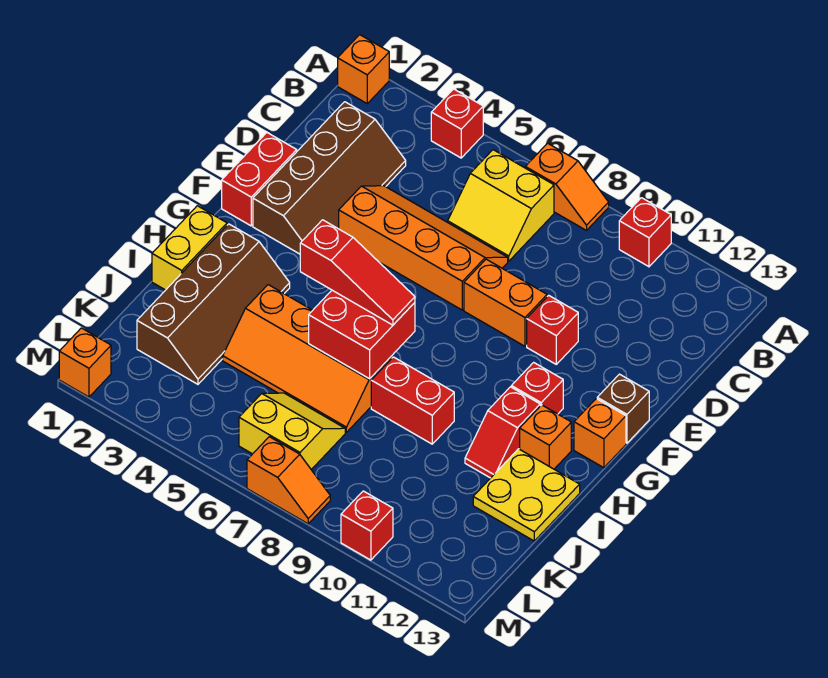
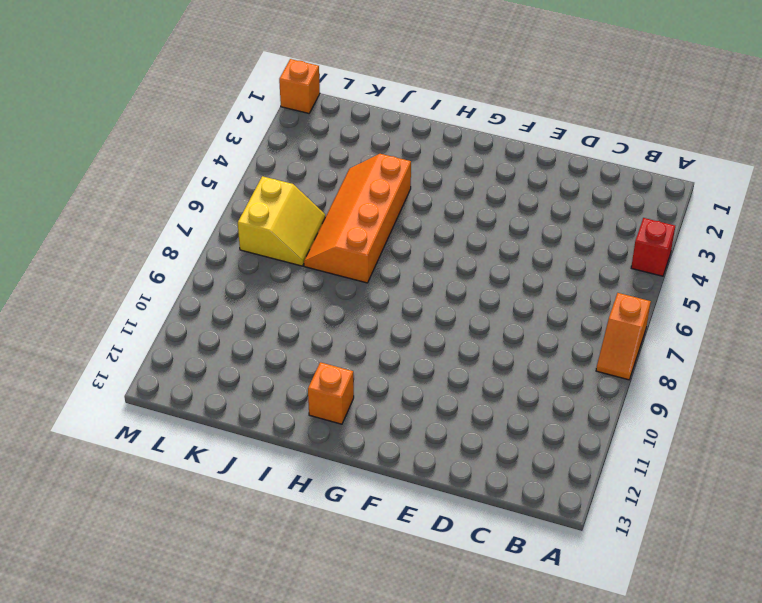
none -> orange 1x1 brick [338,35,389,103]
none -> red 1x1 brick [619,198,671,267]
none -> yellow 2x2 slope [448,150,554,261]

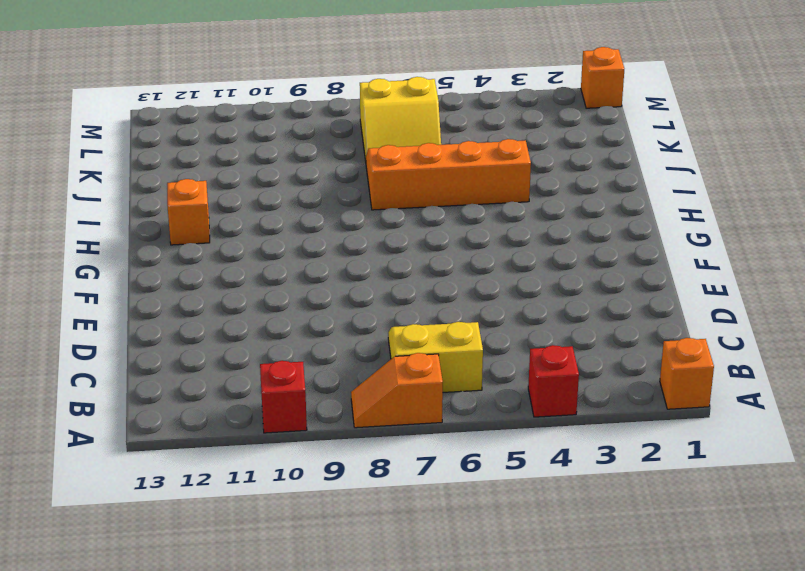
none -> brown 2x4 slope [253,102,406,254]
none -> orange 2x4 slope [339,186,508,310]
none -> red 1x2 brick [222,133,297,226]

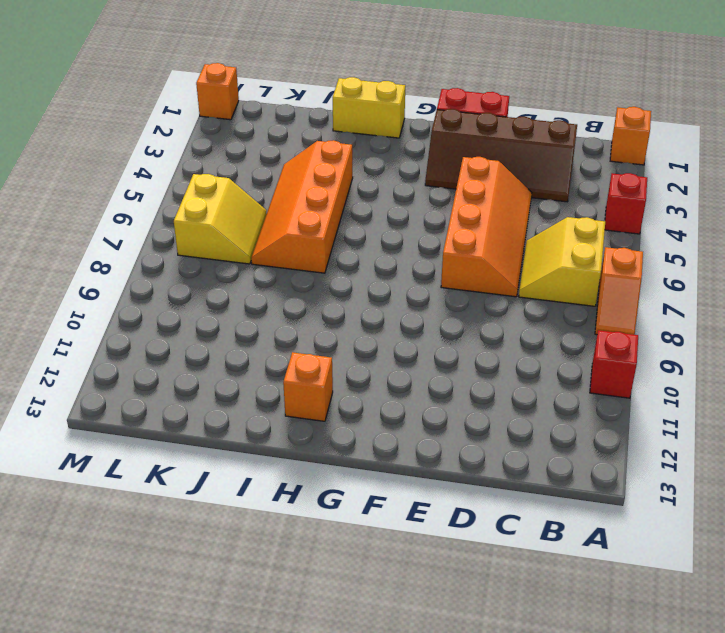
none -> orange 1x2 brick [464,259,547,346]
none -> red 1x1 brick [527,295,578,364]
none -> brown 1x1 brick [597,374,649,443]

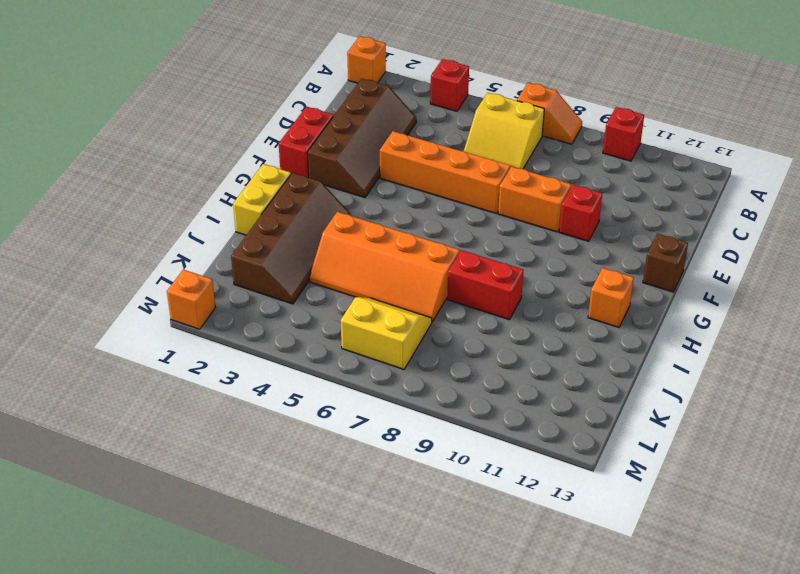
none -> red 1x1 brick [511,362,563,414]
none -> orange 1x1 brick [574,399,626,468]
none -> red 1x2 slope [465,387,540,478]

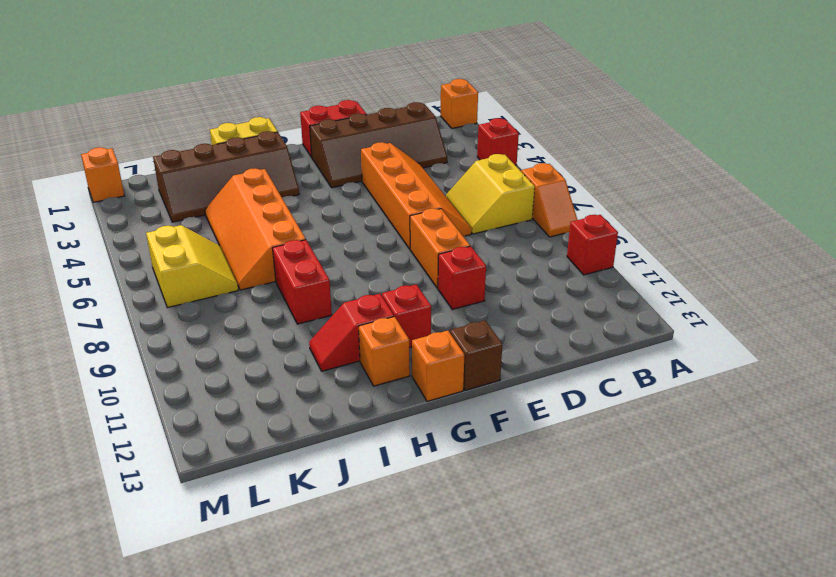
none -> yellow 2x2 plate [473,449,580,541]
none -> orange 1x2 slope [247,437,330,524]
none -> red 1x1 brick [341,491,393,560]

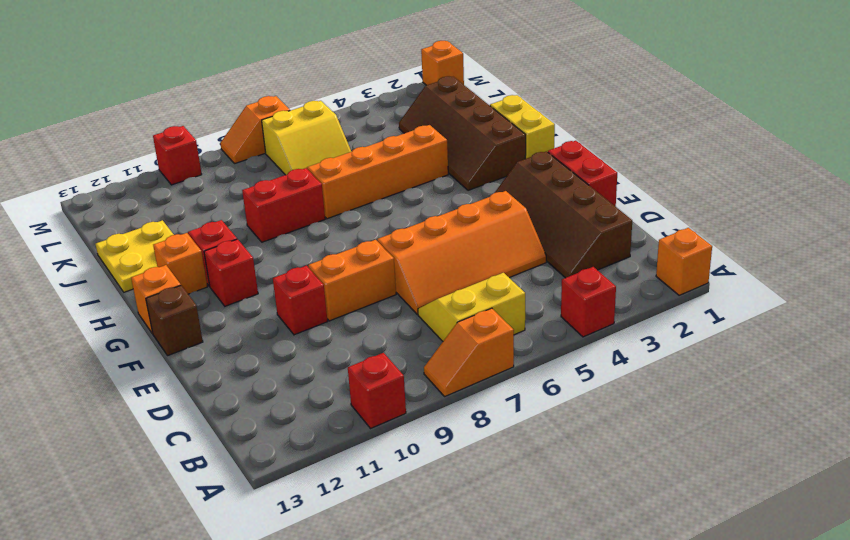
none -> red 2x2 brick [309,290,415,379]
none -> red 1x3 slope [300,220,415,325]

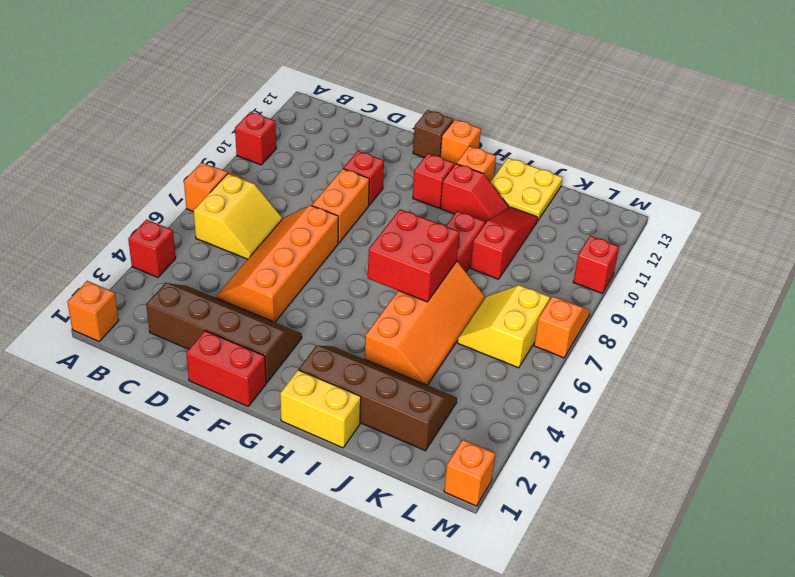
red 1x3 slope [470,207,538,279] -> red 1x3 slope moved to [300,220,415,325]

